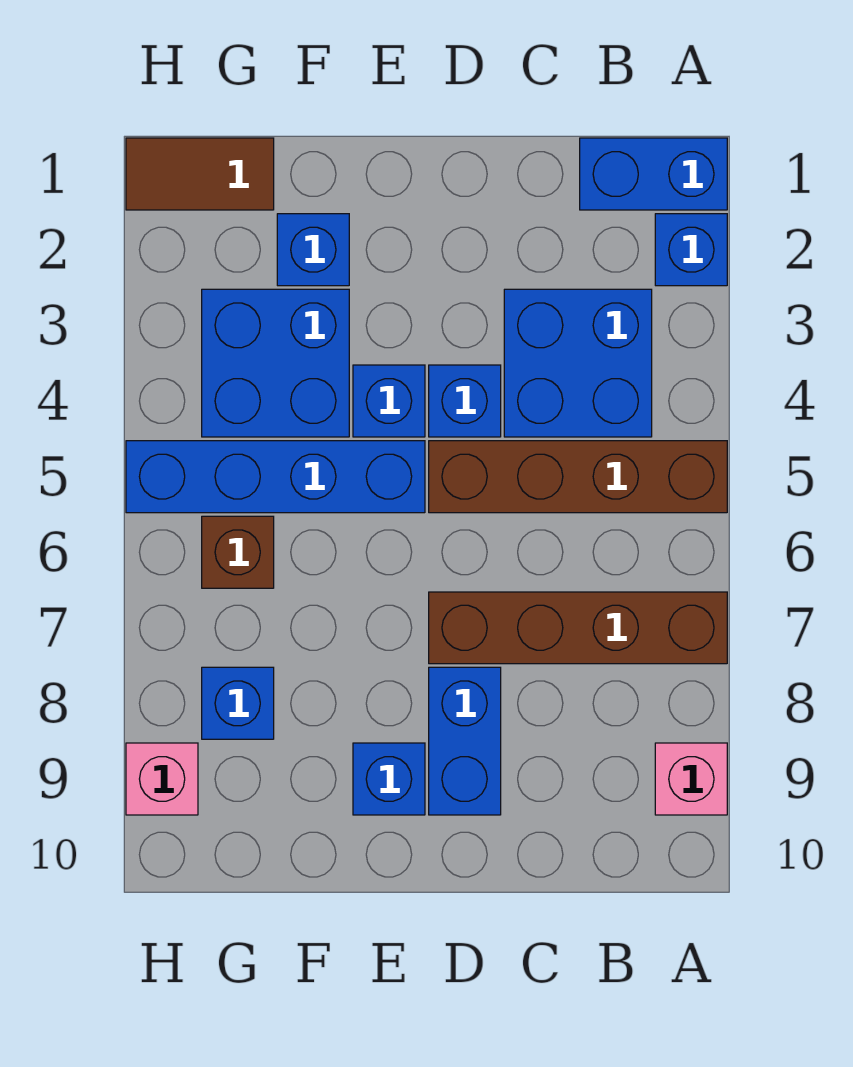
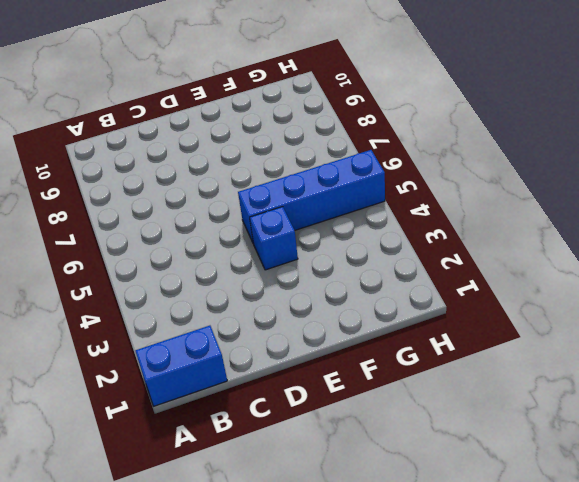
none -> blue 1x1 brick [655,214,727,286]
none -> brown 1x4 brick [429,441,727,513]
none -> brown 1x4 brick [429,592,727,664]

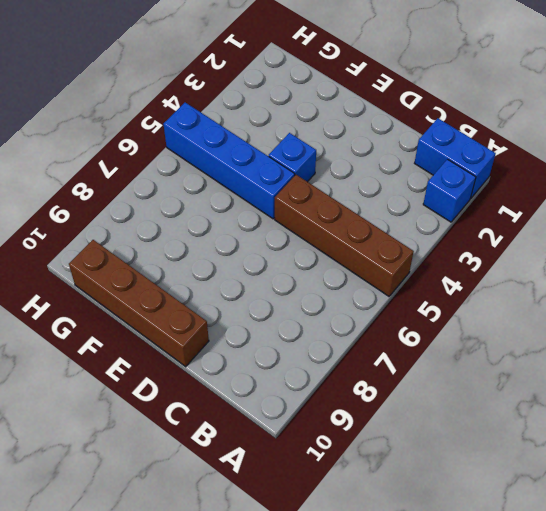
brown 1x4 brick [69,240,209,367] -> brown 1x4 brick moved to [429,592,727,664]
none -> pink 1x1 brick [655,743,727,815]
none -> blue 2x2 brick [504,289,652,437]
none -> blue 1x1 brick [429,365,501,437]

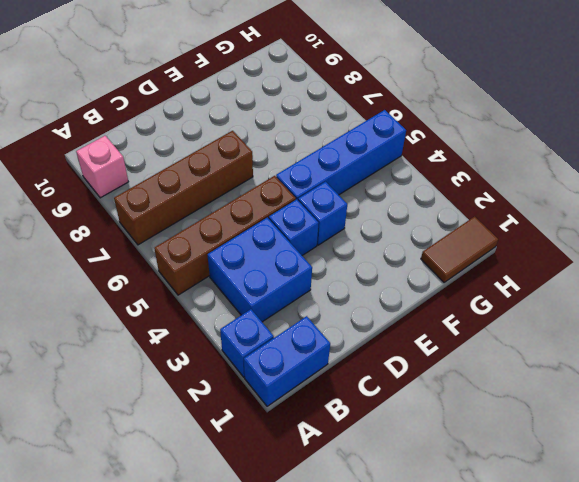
none -> blue 1x2 brick [429,667,501,815]
none -> blue 1x1 brick [353,743,425,815]
none -> blue 1x1 brick [277,214,349,286]

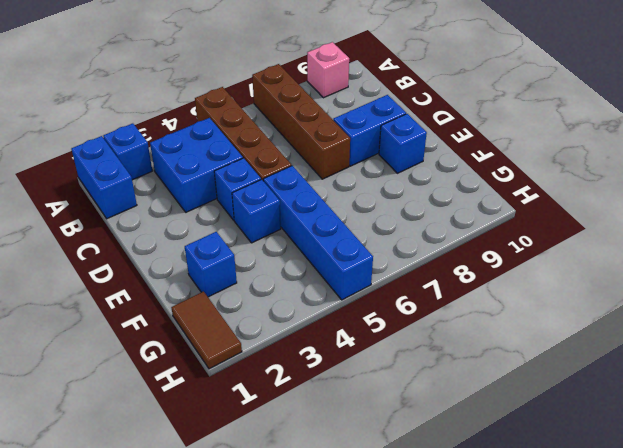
none -> blue 2x2 brick [202,289,349,437]
none -> brown 1x1 brick [202,516,274,588]
none -> blue 1x1 brick [202,667,274,739]

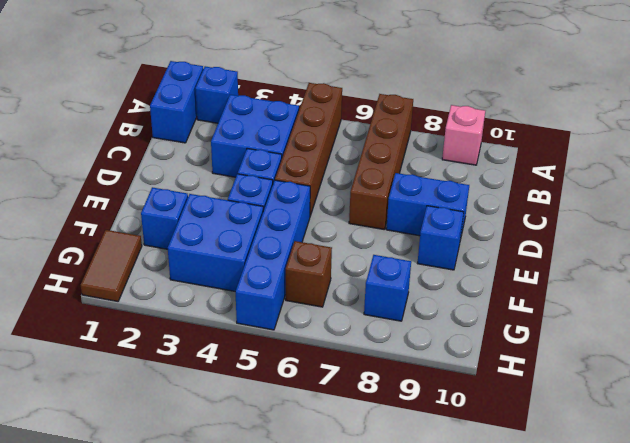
none -> pink 1x1 brick [126,743,198,815]

